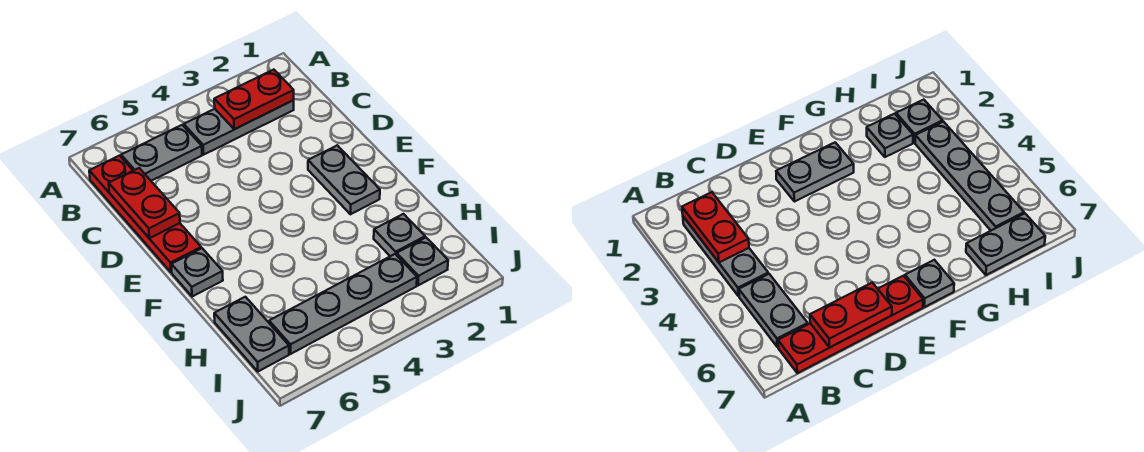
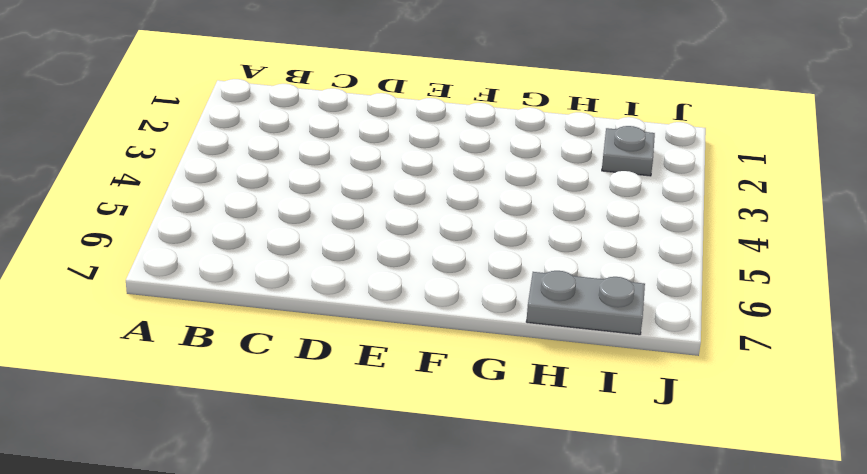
none -> grey 1x3 plate [184,100,294,155]
none -> grey 1x2 plate [121,125,202,181]

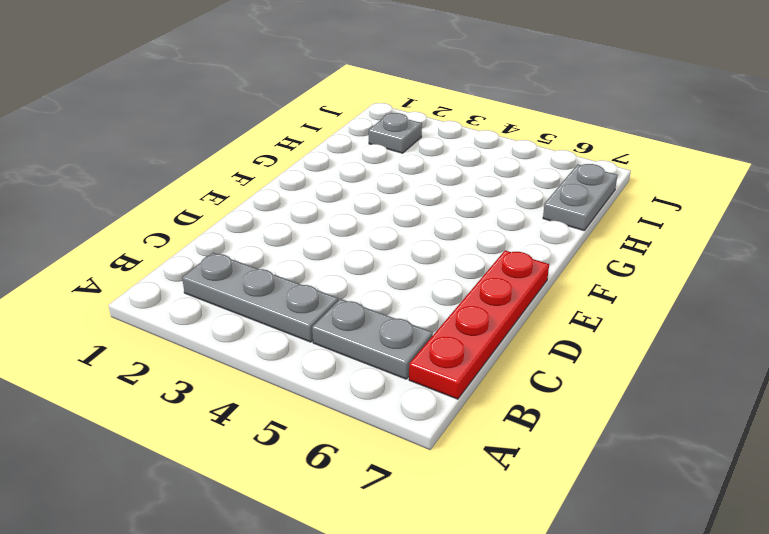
none -> grey 1x2 plate [308,145,380,214]
none -> grey 1x1 plate [171,248,223,297]

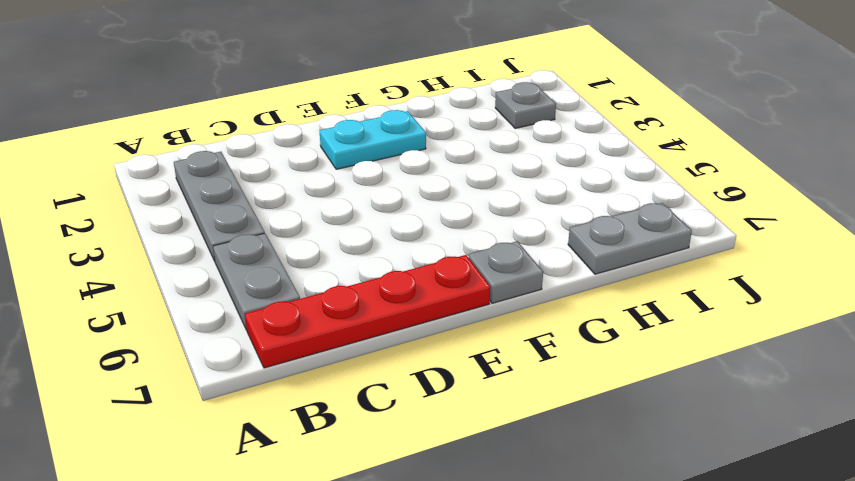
cyan 1x2 plate [320,110,426,169] -> grey 1x2 plate [308,145,380,214]
none -> grey 1x1 plate [374,214,425,256]
none -> grey 1x4 plate [269,254,417,354]

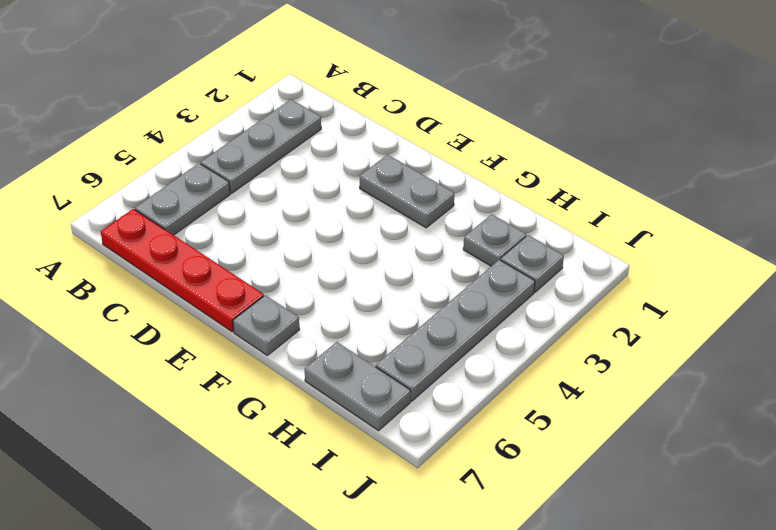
none -> red 1x2 plate [214,70,294,129]
none -> red 1x2 plate [109,168,180,238]

